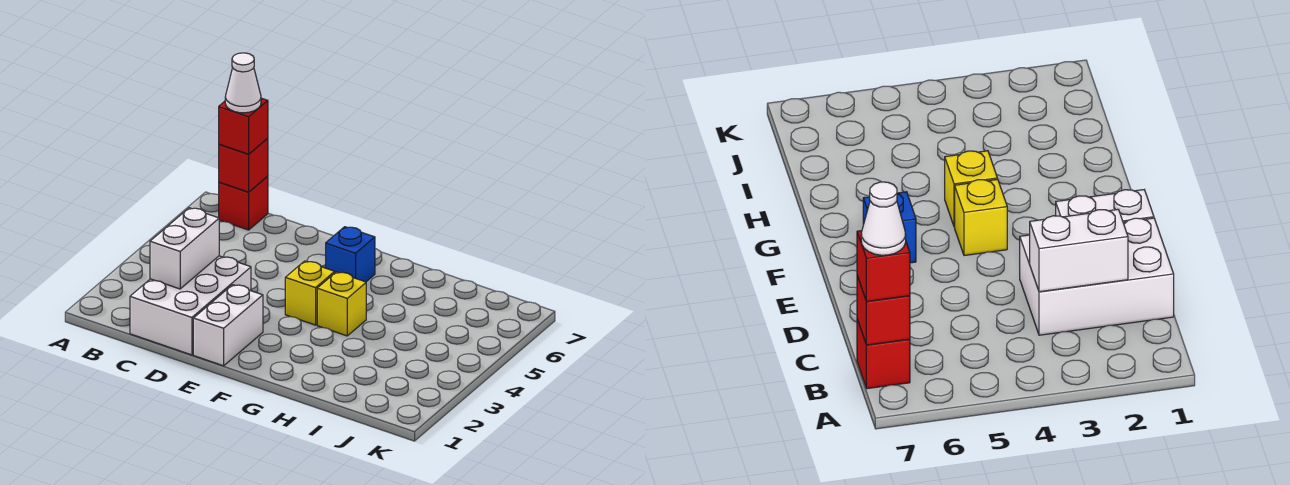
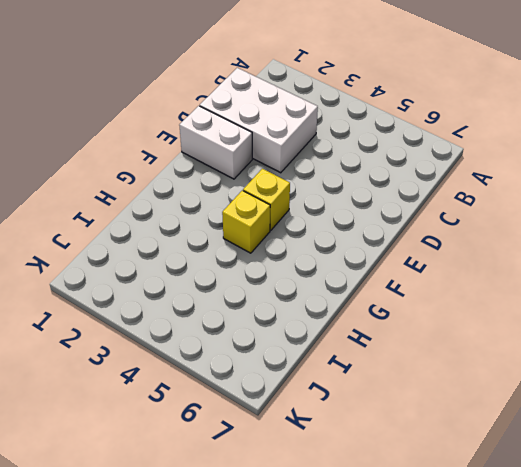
none -> red 1x1 brick [219,176,268,230]
none -> blue 1x1 brick [326,227,375,282]

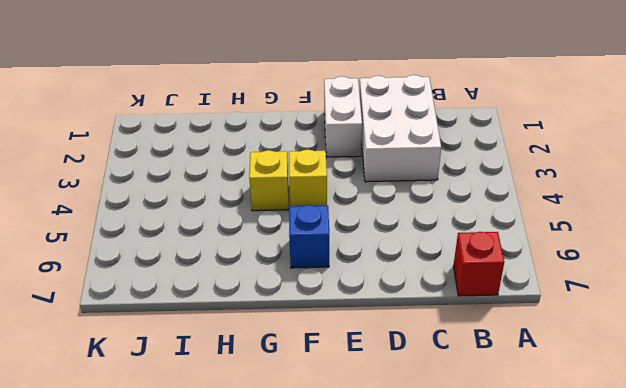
none -> red 1x1 brick [219,138,268,192]
none -> white 1x2 brick [150,208,219,289]

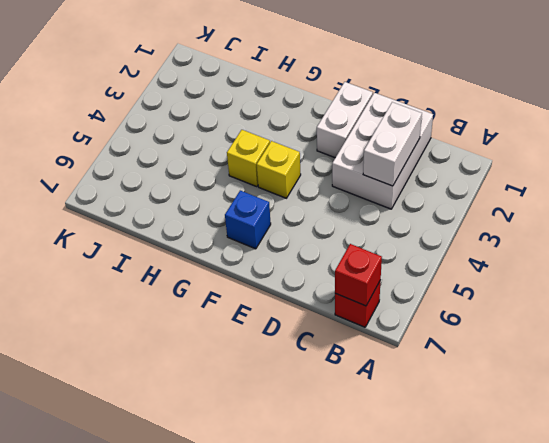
none -> red 1x1 brick [219,98,268,154]
none -> white 1x1 cone [225,53,261,113]

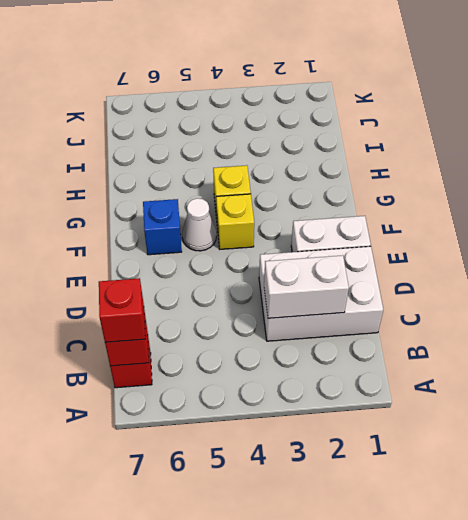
white 1x1 cone [182,198,216,251] -> white 1x1 cone moved to [225,53,261,113]

